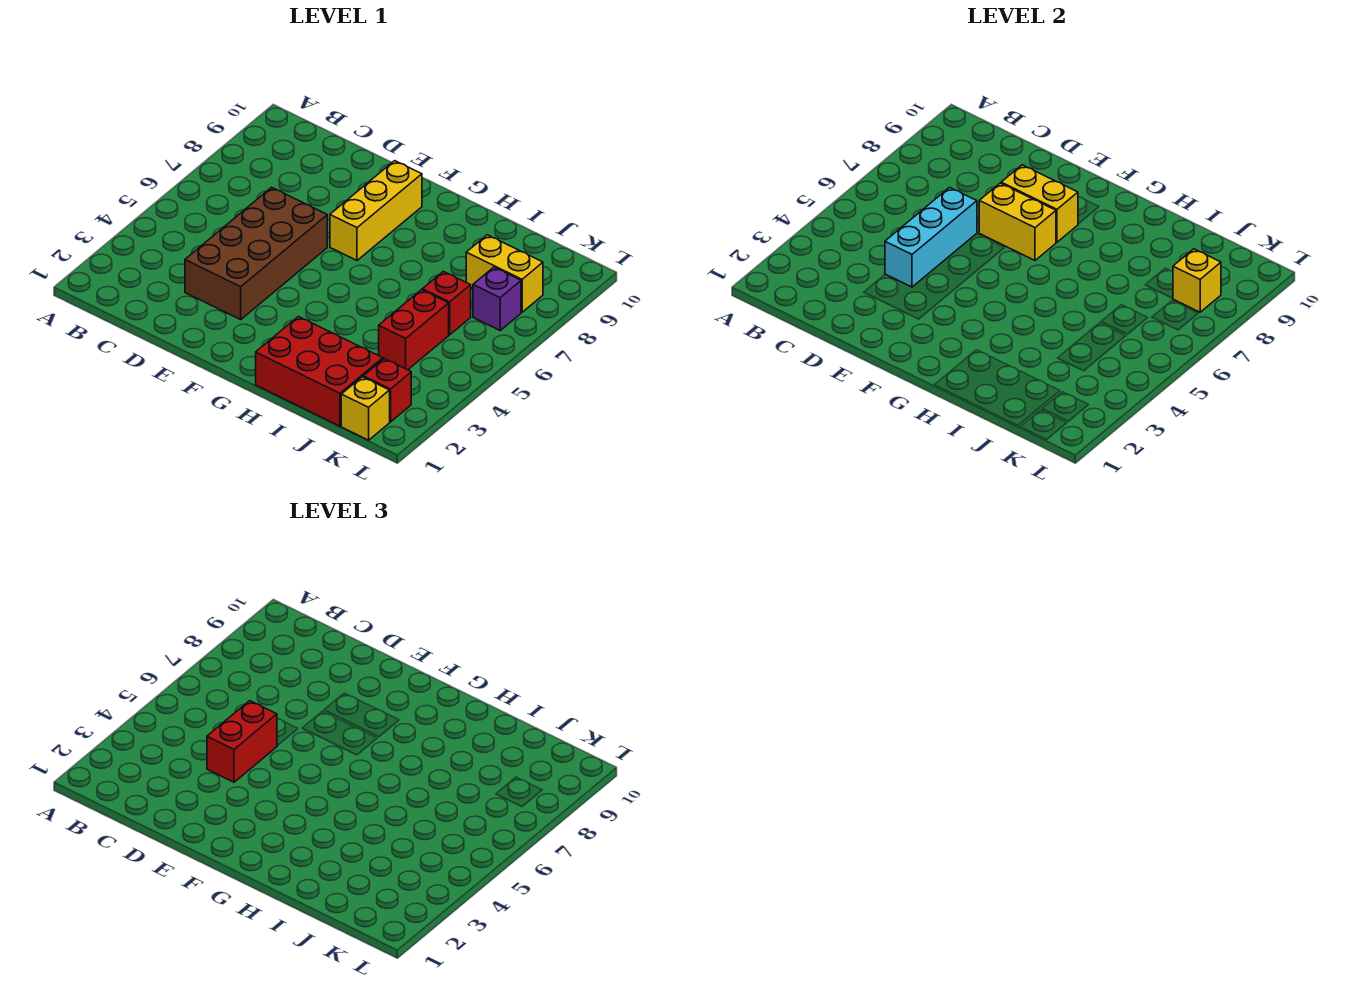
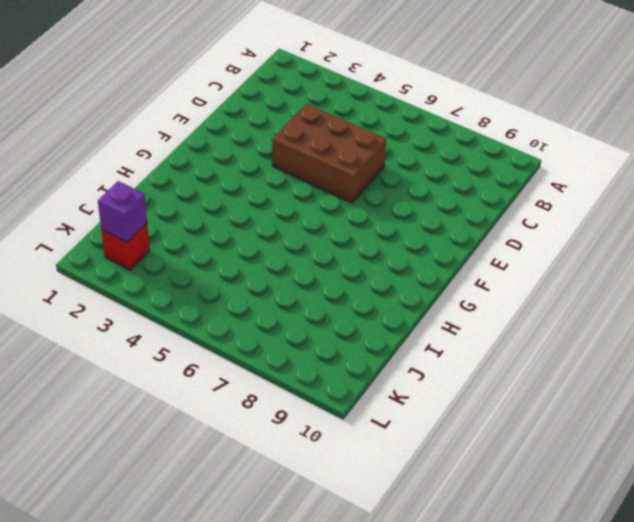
brown 2x3 brick [272,104,386,203] -> brown 2x4 brick [185,187,327,320]
purple 1x1 brick [98,181,147,242] -> purple 1x1 brick moved to [473,267,521,330]
none -> yellow 1x3 brick [330,161,422,260]
none -> red 2x3 brick [256,317,383,426]
none -> red 1x2 brick [379,290,449,370]

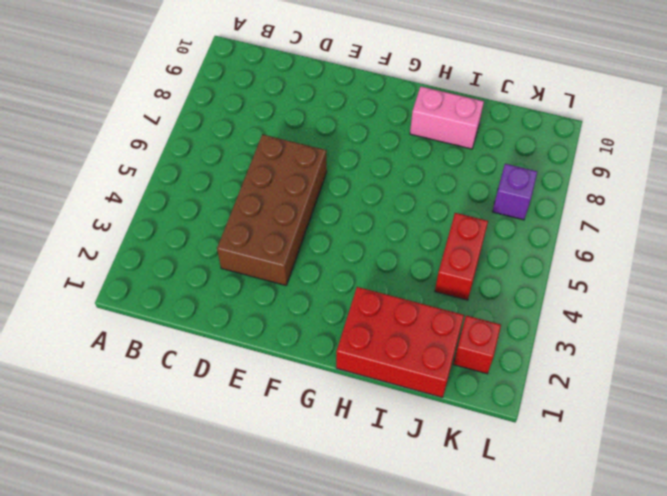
pink 1x2 brick [410,86,484,149] -> none
none -> yellow 1x3 brick [330,161,422,260]
none -> red 1x1 brick [422,271,471,335]
none -> yellow 1x2 brick [466,235,543,312]

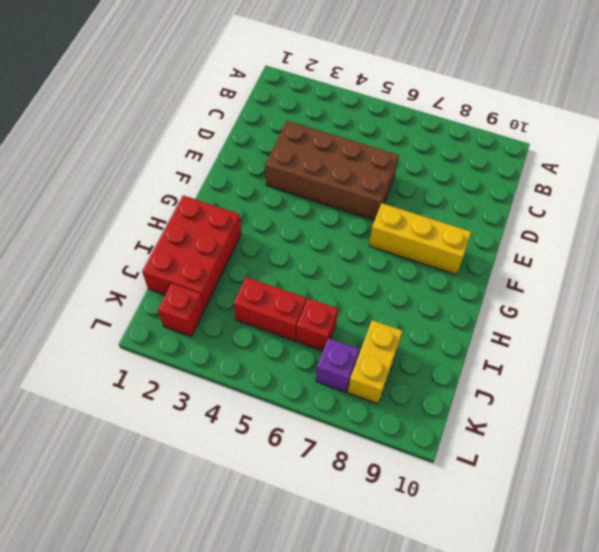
none -> yellow 1x1 brick [341,377,390,440]
none -> cyan 1x3 brick [885,187,977,287]
none -> yellow 1x2 brick [979,183,1056,260]

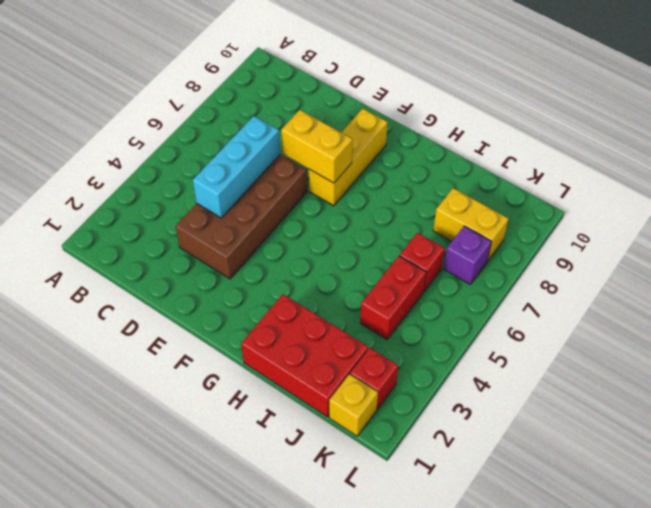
none -> yellow 1x2 brick [1001,165,1078,242]
none -> yellow 1x1 brick [1173,249,1221,312]
none -> red 1x2 brick [207,701,277,782]

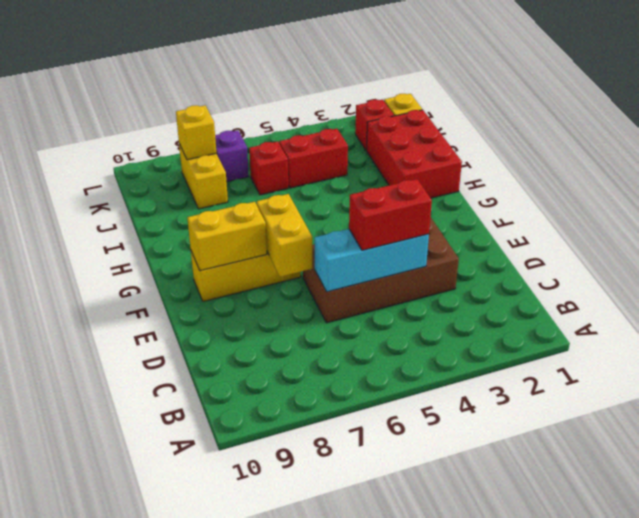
yellow 1x2 brick [187,202,267,271] -> yellow 1x2 brick turned to [1001,165,1078,242]

